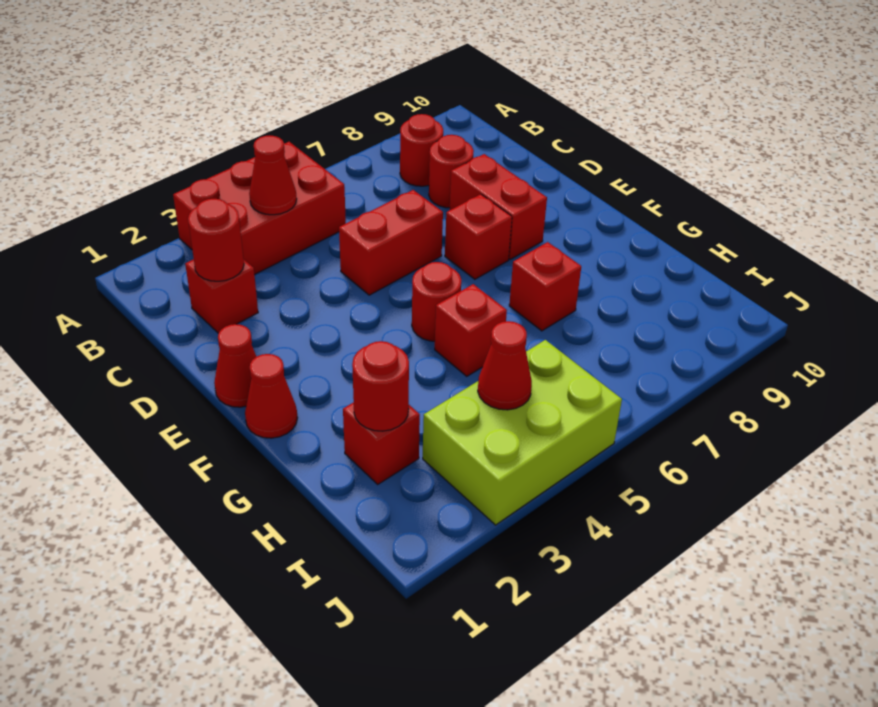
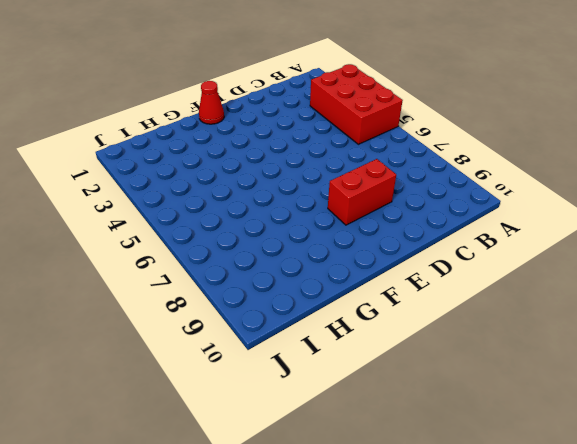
none -> red 1x1 round brick [400,114,443,186]
none -> red 1x1 brick [185,259,258,333]
none -> red 1x1 round brick [429,135,474,208]

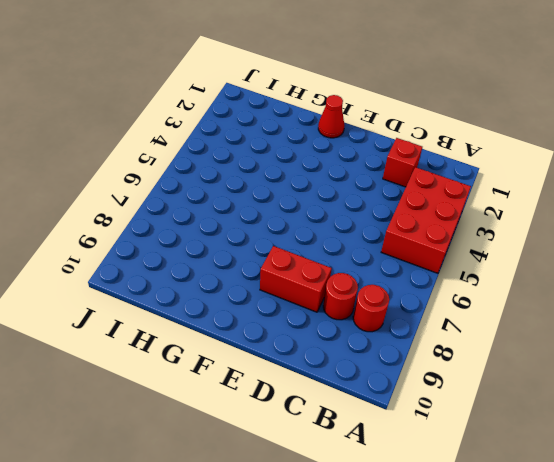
none -> red 1x2 brick [339,190,443,295]
none -> red 1x1 cone [214,324,256,407]
none -> red 1x1 brick [445,194,512,279]

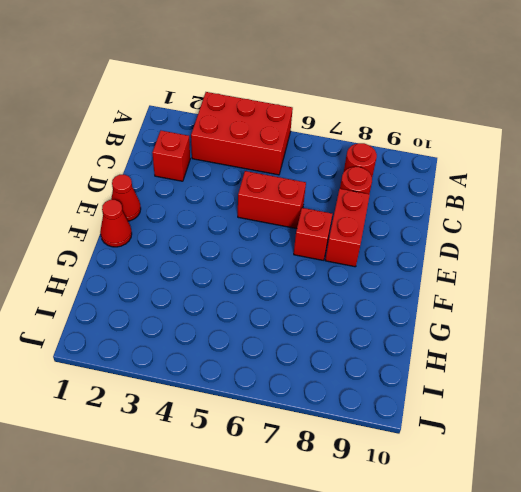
none -> red 1x1 round brick [412,262,461,341]
none -> red 1x1 brick [435,284,507,376]
none -> red 1x1 brick [509,242,581,331]

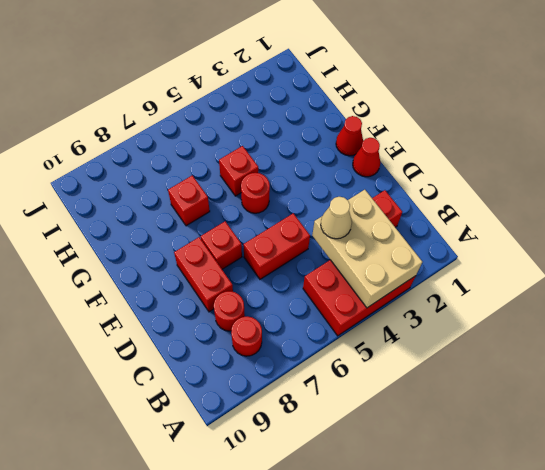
tan 2x3 brick [312,190,422,308] -> red 1x1 cone [249,135,297,215]
tan 1x1 cone [321,197,352,239] -> none
none -> red 1x1 brick [343,402,420,484]
none -> lime 2x3 brick [423,340,622,525]
none -> red 1x1 round brick [188,199,244,281]

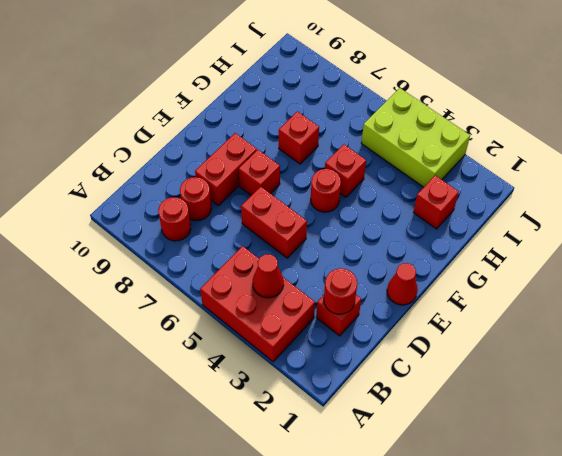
none -> red 1x1 cone [245,354,297,438]
none -> red 1x1 round brick [352,341,409,431]
none -> red 1x1 cone [478,321,532,410]

